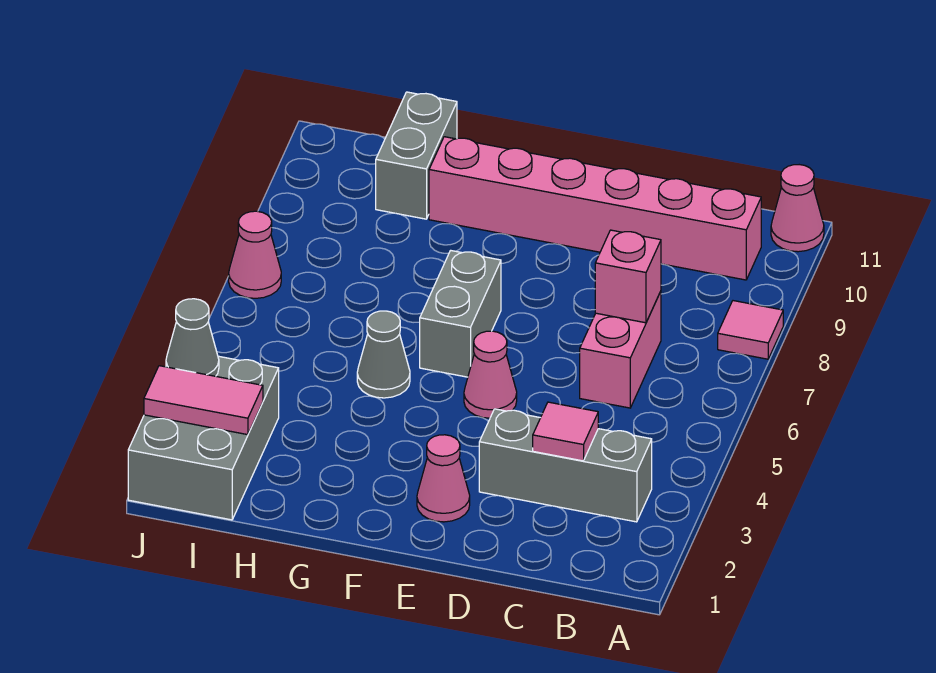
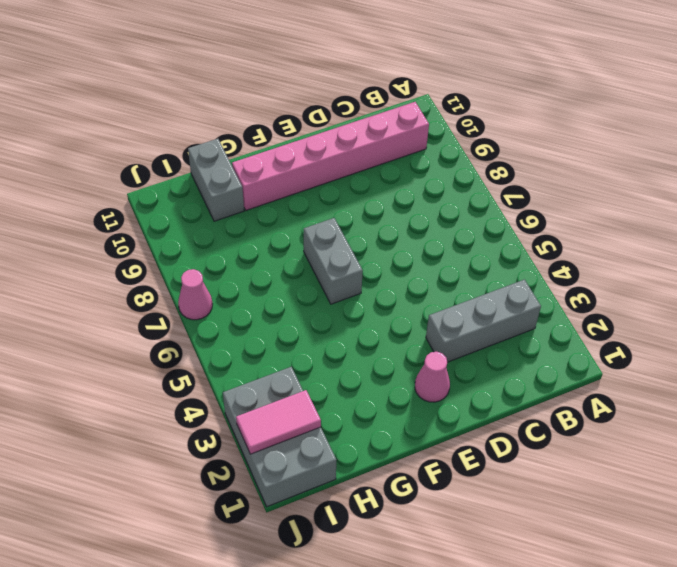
none -> pink 1x1 tile [718,301,783,359]
none -> pink 1x1 cone [771,165,824,252]
none -> pink 1x2 brick [580,291,661,408]

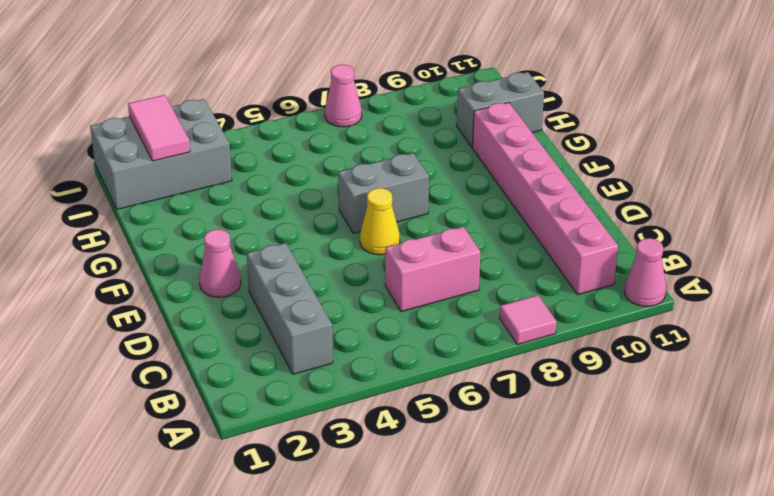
yellow 1x1 cone [360,188,400,255] -> none
none -> pink 1x1 cone [464,331,517,418]
none -> grey 1x1 cone [357,311,410,398]
none -> pink 1x1 tile [533,402,598,461]

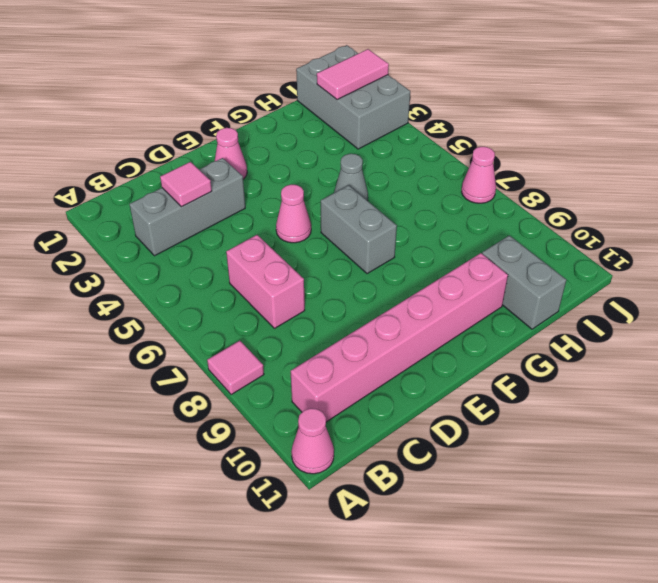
none -> pink 1x1 brick [595,230,661,323]
none -> grey 1x1 cone [166,299,219,376]

